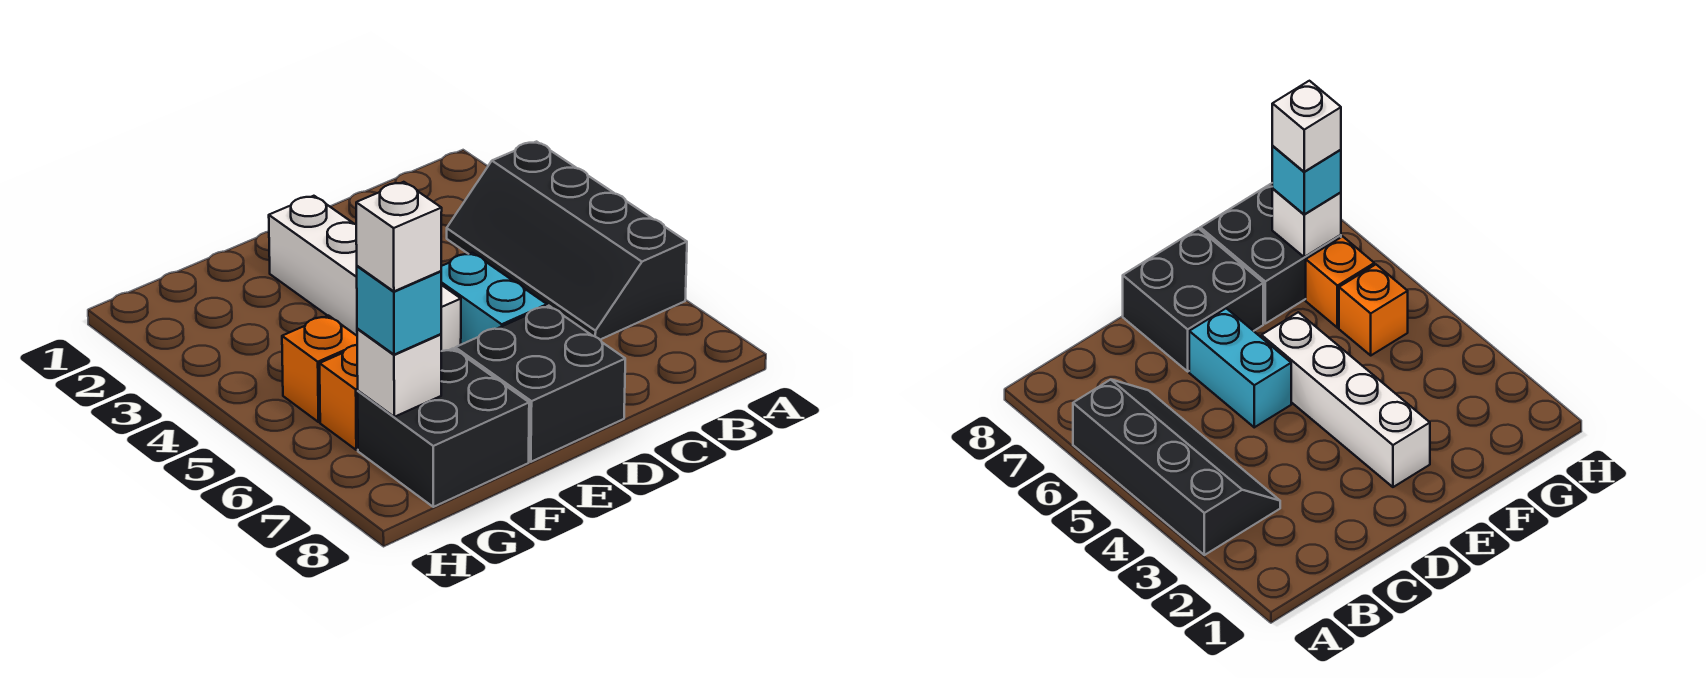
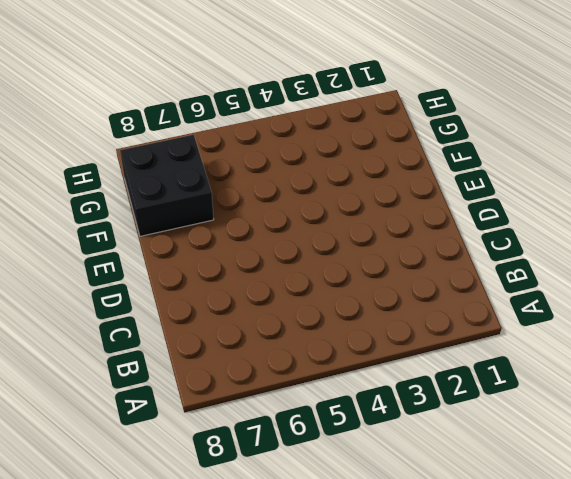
none -> black 2x4 slope [447,142,687,340]
none -> cyan 1x2 brick [441,253,547,345]

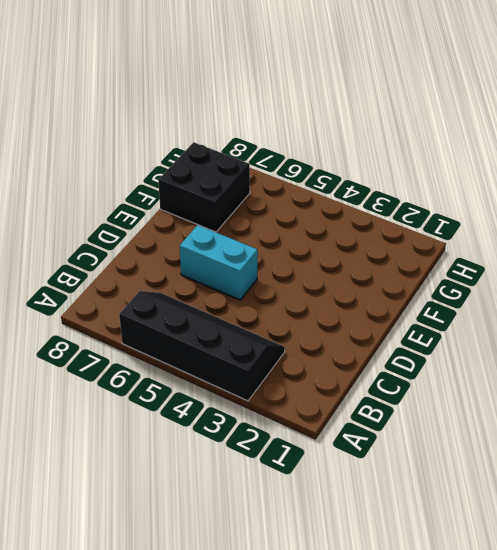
none -> black 2x2 brick [455,306,625,462]
none -> white 1x4 brick [269,196,461,351]

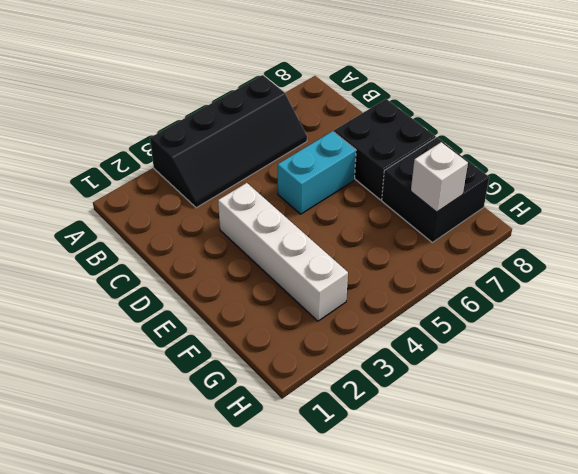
white 1x4 brick [218,183,348,321] -> white 1x4 brick turned to [269,196,461,351]
none -> orange 1x1 brick [282,316,357,422]
none -> orange 1x1 brick [320,345,358,450]

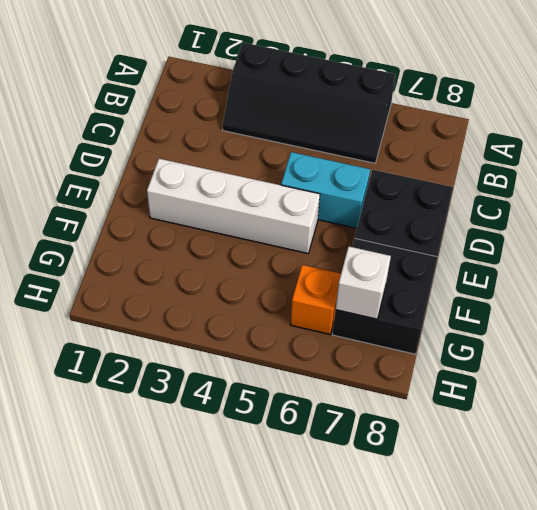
none -> orange 1x1 brick [282,316,357,422]
none -> cyan 1x1 brick [357,266,441,355]

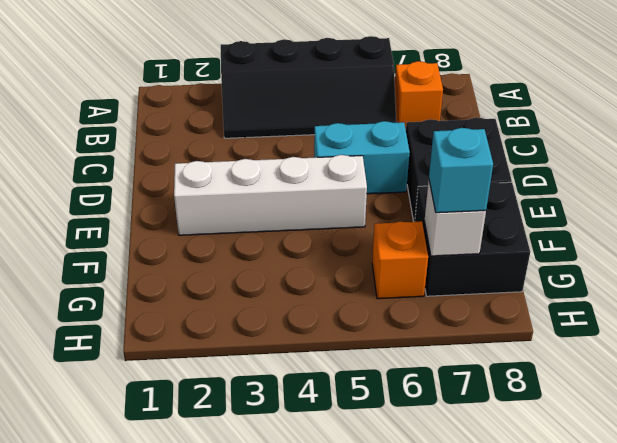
orange 1x1 brick [395,61,443,129] -> orange 1x1 brick moved to [282,316,357,422]
none -> white 1x1 brick [356,182,442,291]

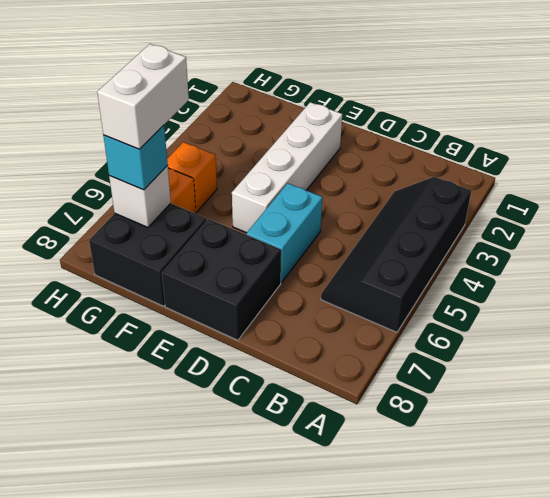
white 1x2 brick [97,44,189,149] -> white 1x1 brick [356,182,442,291]

